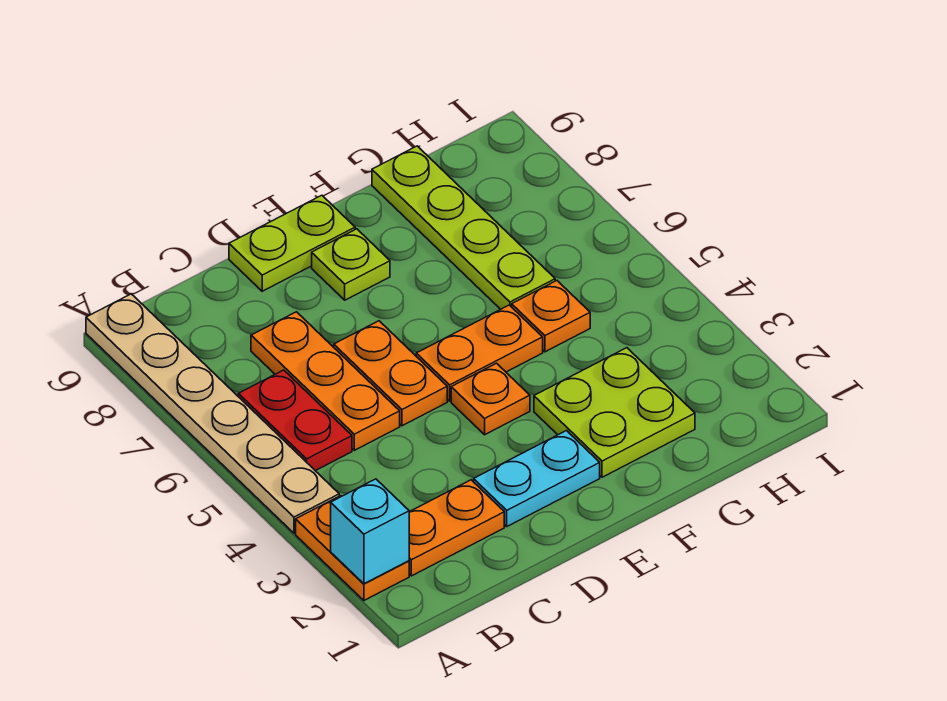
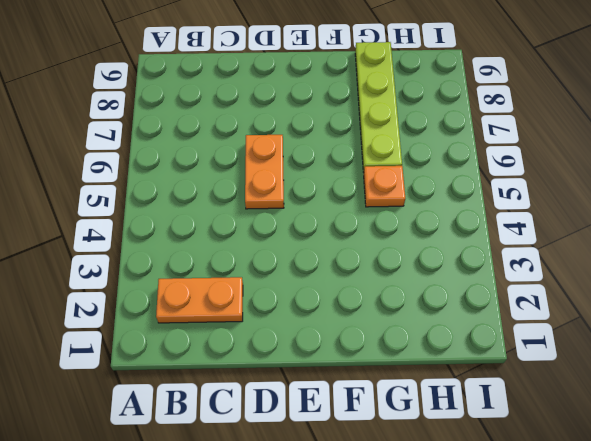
none -> orange 1x2 plate [296,496,409,600]
none -> tan 1x6 plate [86,294,339,533]
none -> red 1x2 plate [238,370,352,471]

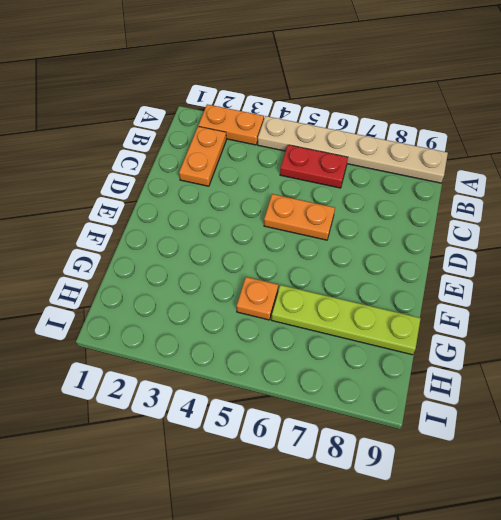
none -> orange 1x3 plate [251,312,400,450]
none -> cyan 1x2 plate [474,431,600,526]
none -> lime 1x2 plate [229,195,355,291]

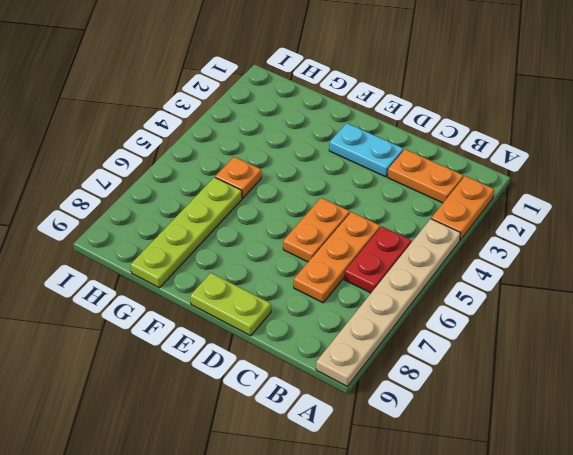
none -> orange 1x1 plate [451,363,530,435]
none -> orange 1x2 plate [416,305,543,401]
none -> lime 1x1 plate [312,229,390,300]

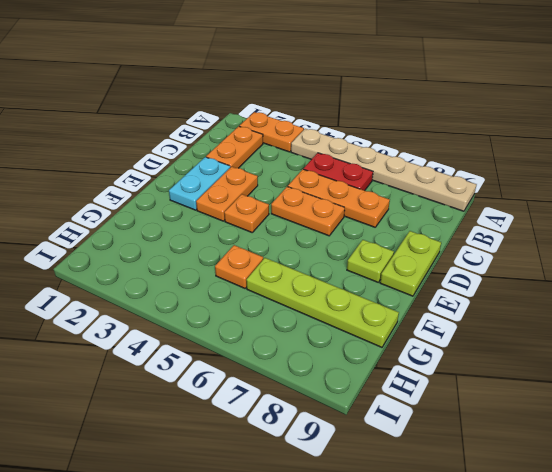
orange 1x2 plate [196,167,258,221] -> orange 1x2 plate moved to [416,305,543,401]
none -> lime 2x2 plate [534,348,695,477]
none -> cyan 1x1 brick [331,479,409,584]

